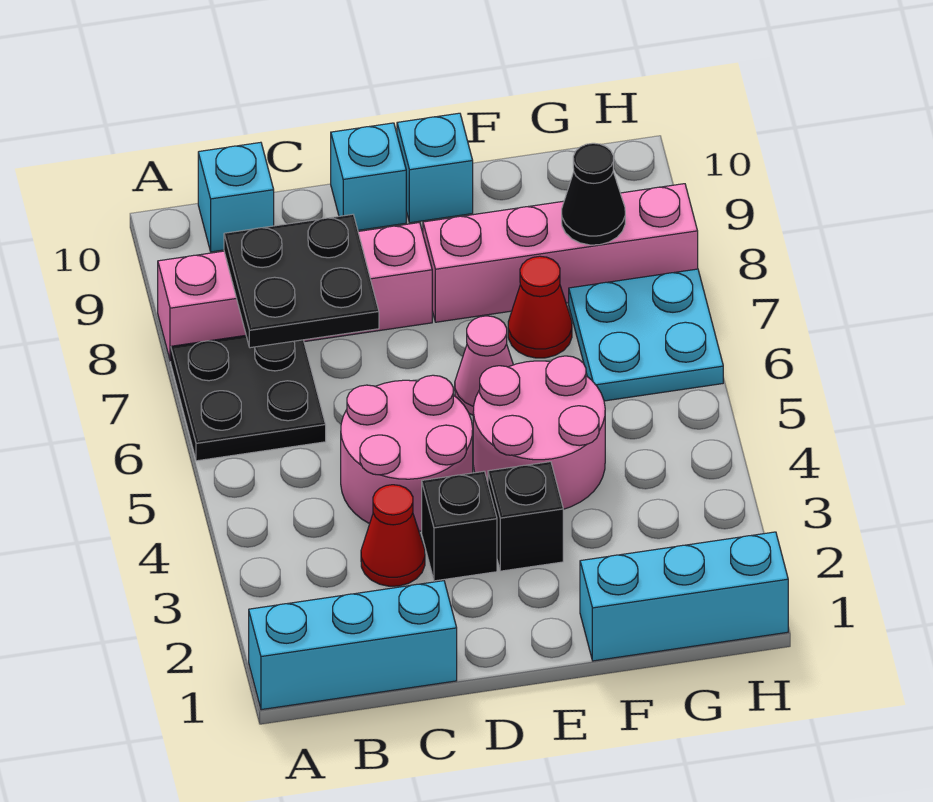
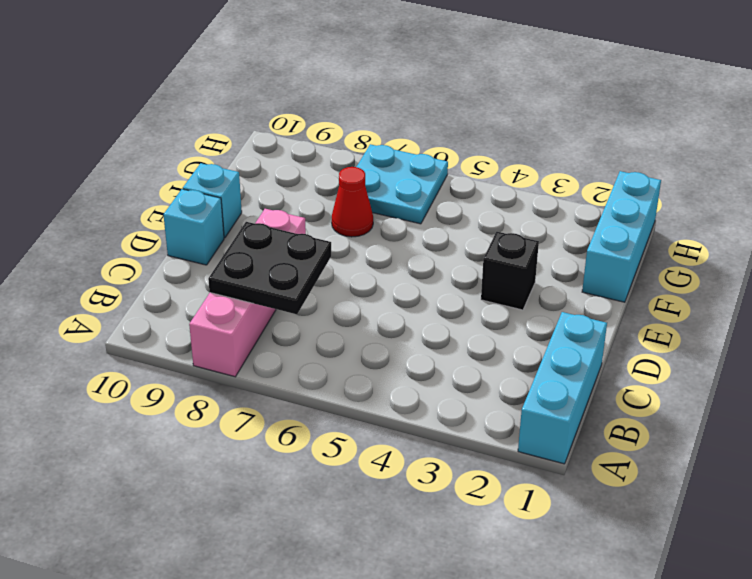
none -> black 2x2 plate [171,335,326,461]
none -> cyan 1x1 brick [198,142,274,252]
none -> red 1x1 cone [361,485,425,586]

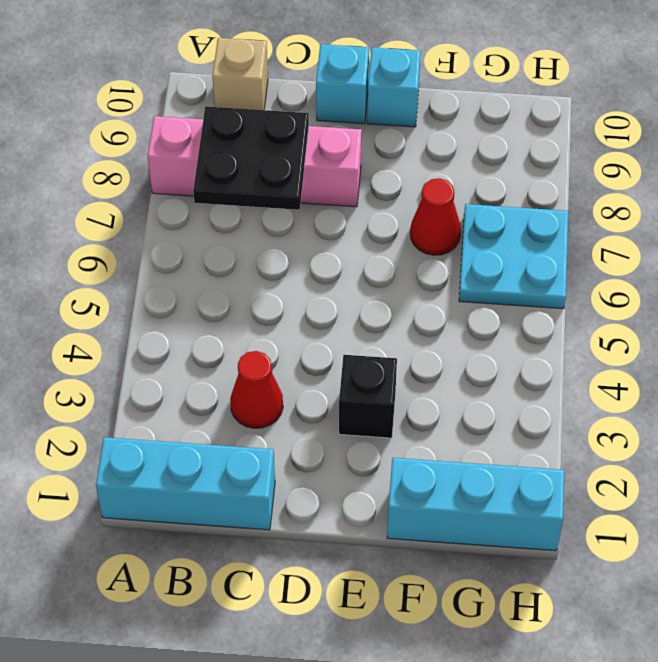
tan 1x1 brick [212,38,268,110] -> cyan 1x1 brick [198,142,274,252]
none -> black 2x2 plate [171,335,326,461]
none -> pink 2x2 round brick [341,375,473,531]
none -> black 1x1 brick [422,471,497,581]

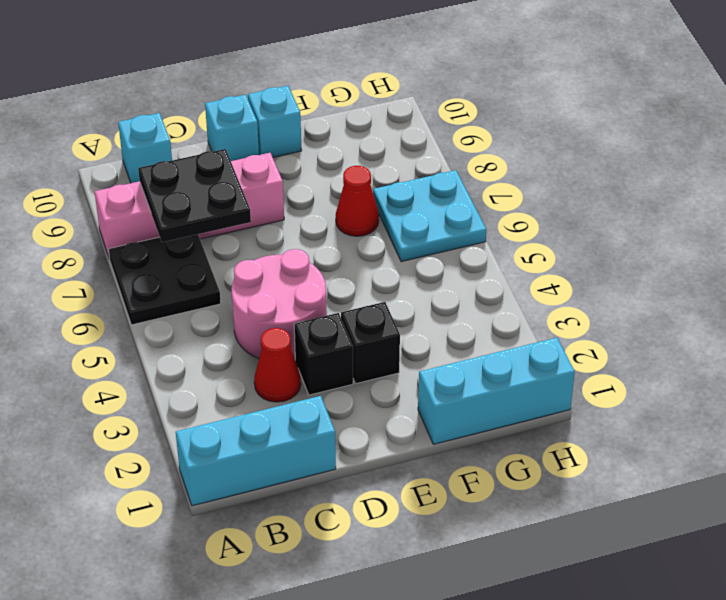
none -> pink 2x2 round brick [473,356,605,509]
none -> pink 1x1 cone [455,316,513,415]
none -> pink 1x4 brick [423,184,698,322]

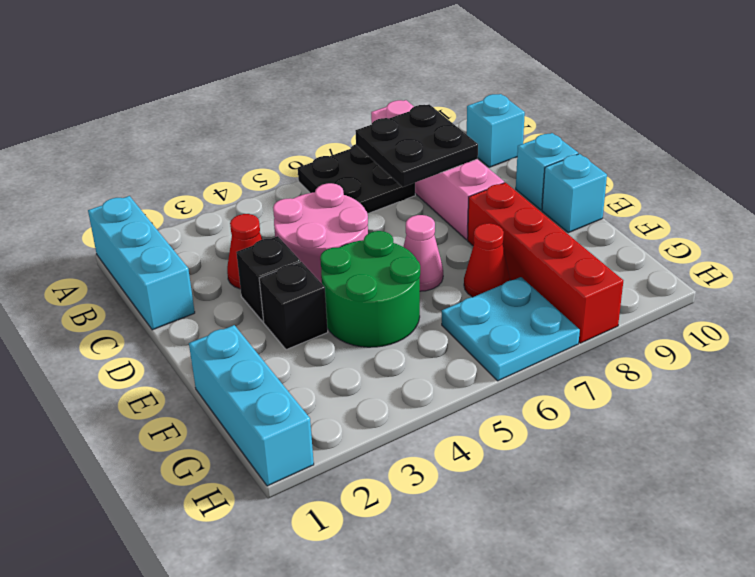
green 2x2 round brick [320,231,420,347] -> pink 2x2 round brick [473,356,605,509]
red 1x4 brick [468,183,623,343] -> pink 1x4 brick [423,184,698,322]
none -> black 1x1 cone [562,143,625,245]

